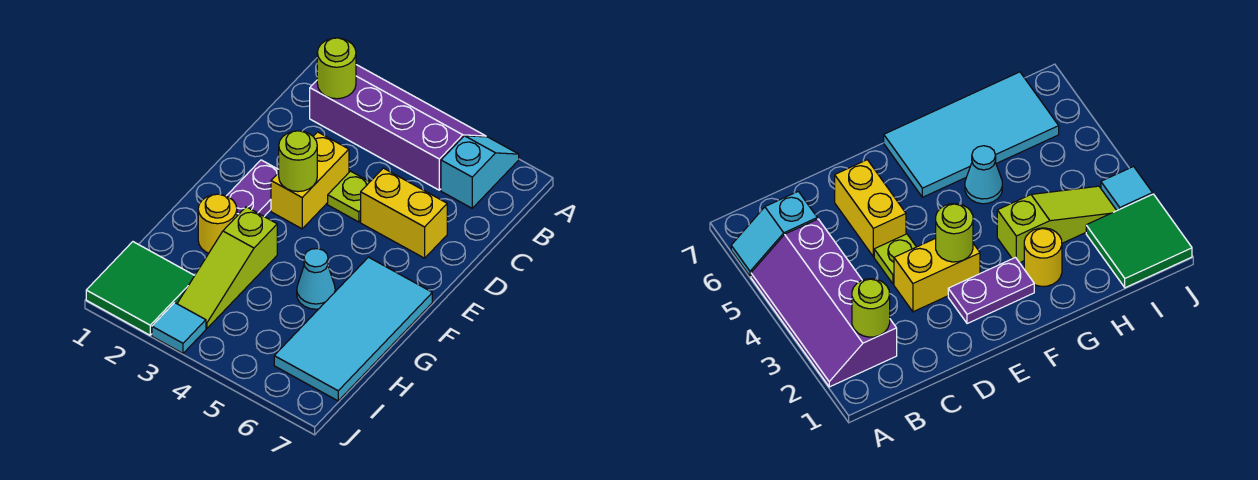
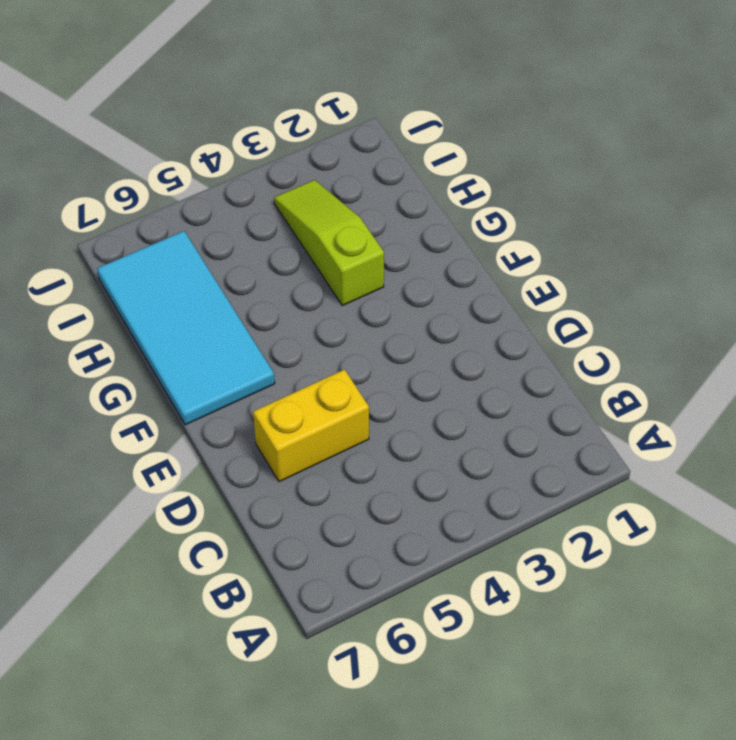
none -> purple 2x4 slope [310,65,486,190]
none -> cyan 1x2 slope [441,136,519,208]
none -> yellow 1x2 brick [271,132,349,229]

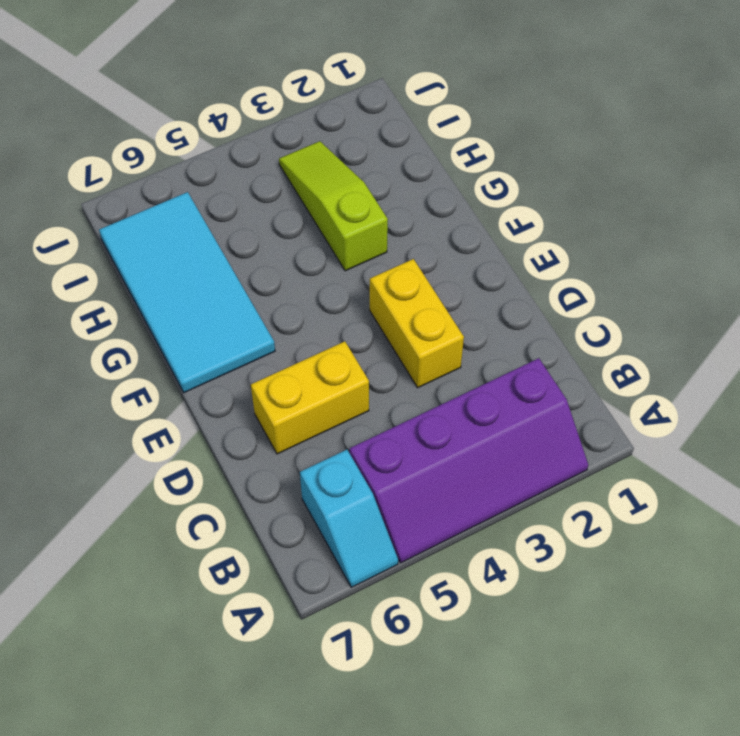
none -> lime 1x1 plate [328,171,369,222]
none -> purple 1x2 plate [227,160,279,216]
none -> yellow 1x1 round brick [198,194,237,253]

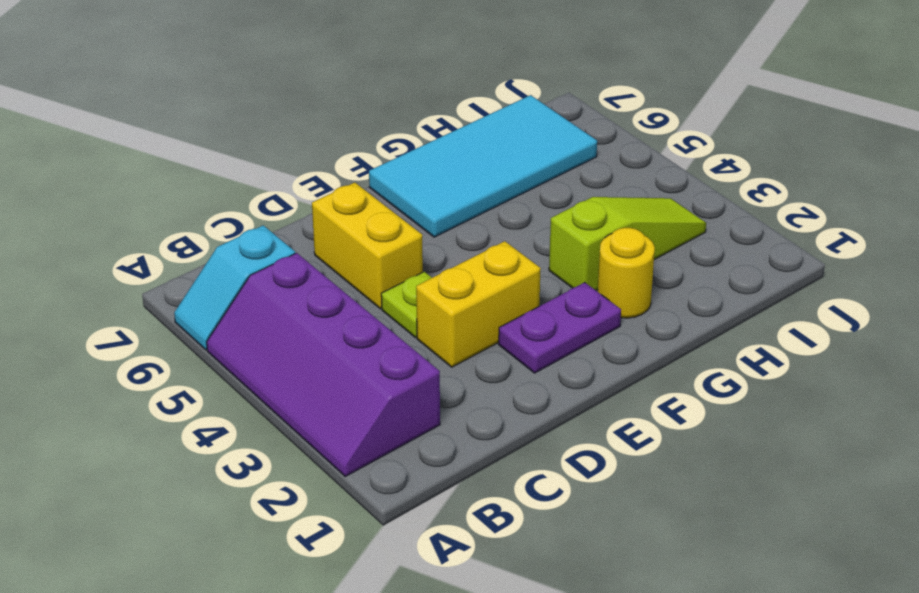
none -> cyan 1x1 cone [297,249,335,309]
none -> green 2x2 tile [86,242,195,335]
none -> cyan 1x1 tile [152,303,206,353]

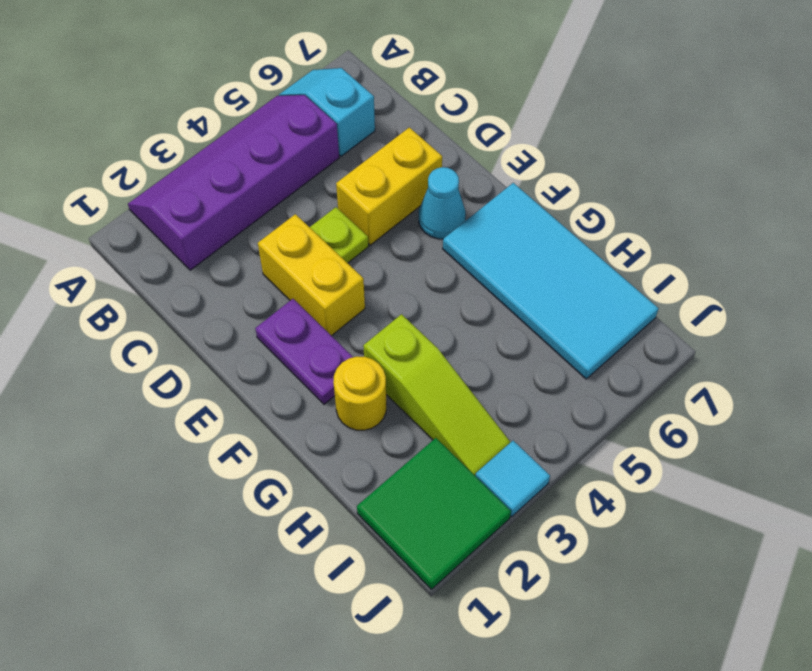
cyan 1x1 cone [419,167,466,239] -> cyan 1x1 cone moved to [297,249,335,309]
none -> lime 1x1 round brick [317,38,356,99]
none -> lime 1x1 round brick [279,131,317,192]

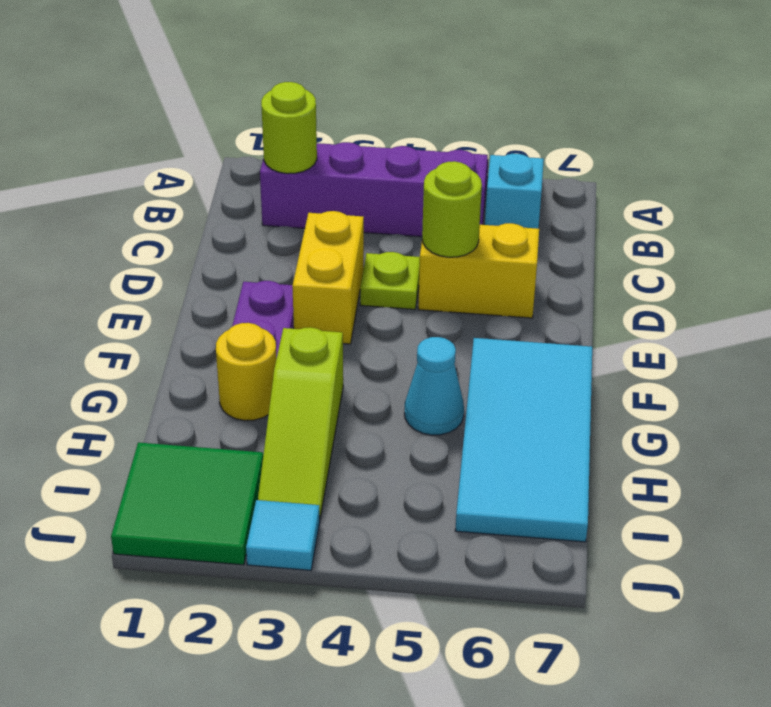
lime 1x1 round brick [422,161,482,257] -> lime 1x1 round brick moved to [279,131,317,192]

